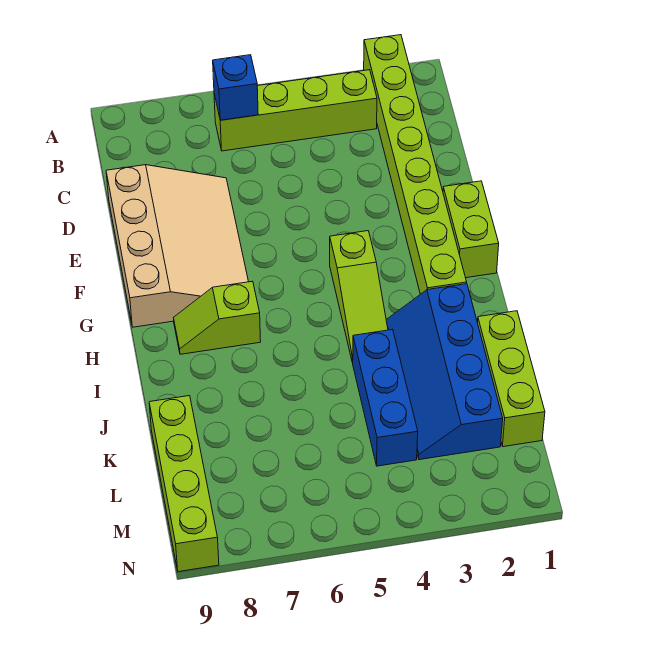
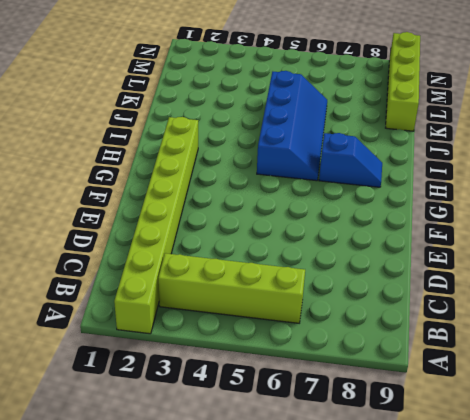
blue 2x4 slope [257,71,327,181] -> blue 2x4 slope moved to [386,284,503,460]
blue 1x2 slope [319,133,382,187] -> lime 1x2 slope [173,281,261,354]
none -> tan 3x4 slope [106,165,249,327]
none -> lime 1x2 brick [443,181,499,278]

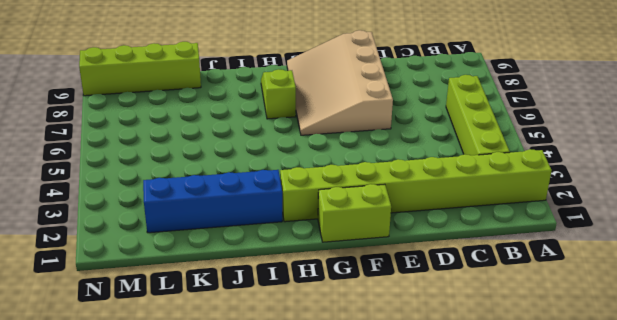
tan 3x4 slope [287,30,393,135] -> tan 3x4 slope turned to [106,165,249,327]
none -> lime 1x3 slope [330,231,388,363]
none -> lime 1x3 brick [477,311,545,447]

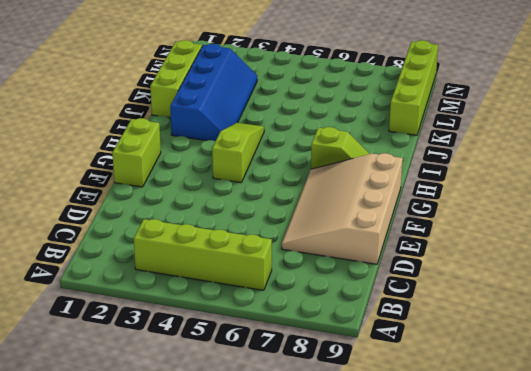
none -> lime 1x8 brick [364,35,467,294]
none -> blue 1x3 brick [353,329,418,466]

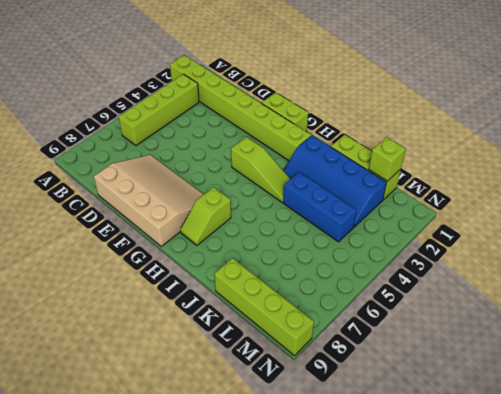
lime 1x1 brick [369,137,406,181] -> none
none -> blue 1x1 brick [213,55,258,120]

